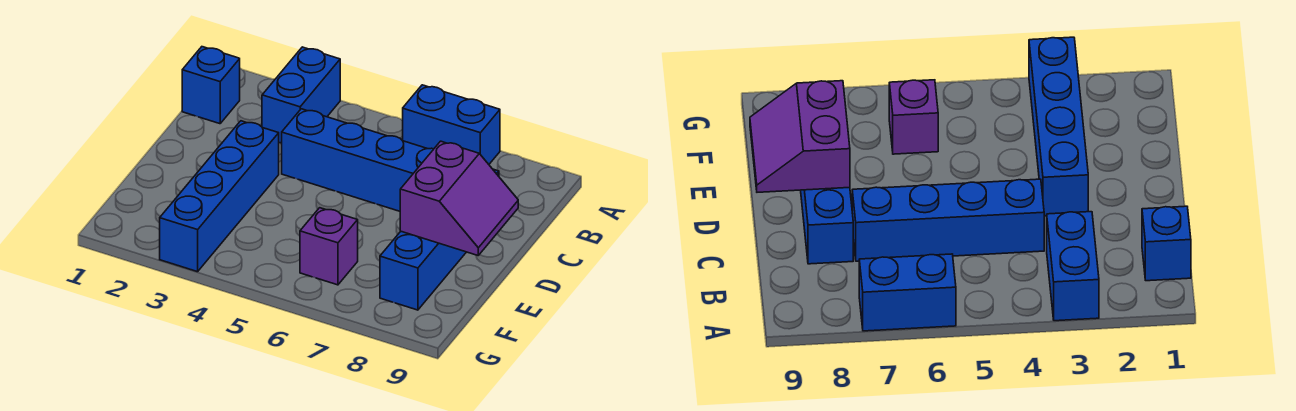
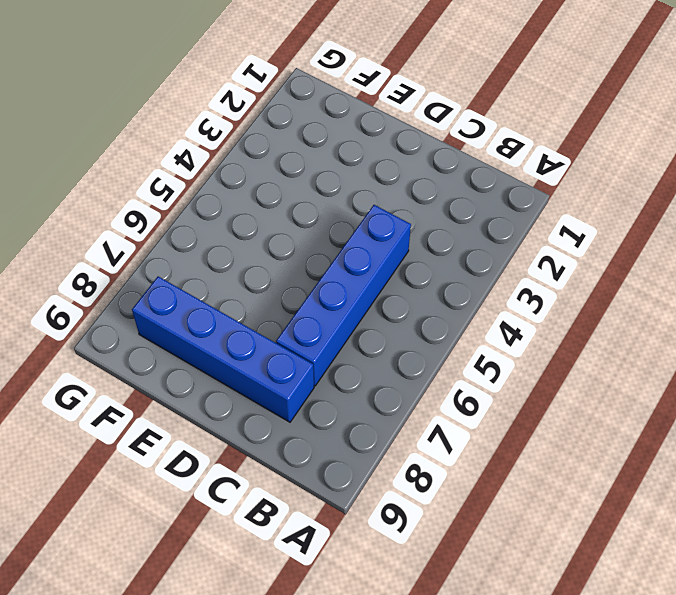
none -> blue 1x2 brick [262,47,340,143]
none -> blue 1x2 brick [403,85,500,164]

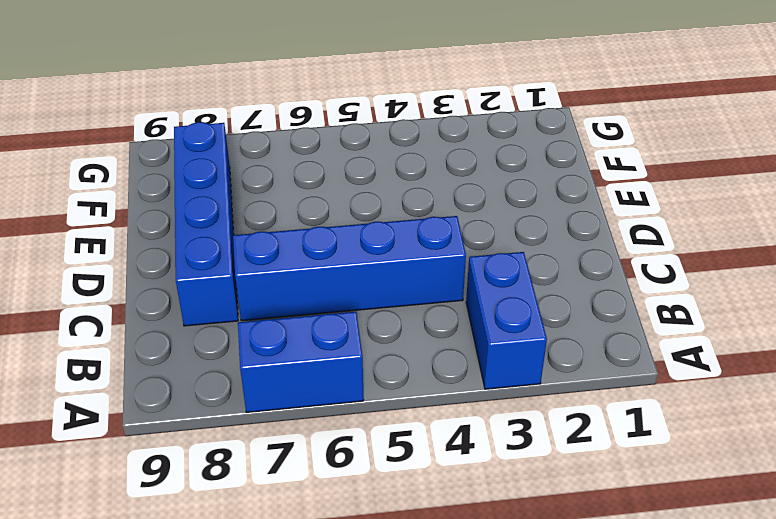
none -> blue 1x1 brick [182,47,240,124]
none -> blue 1x4 brick [160,121,279,272]

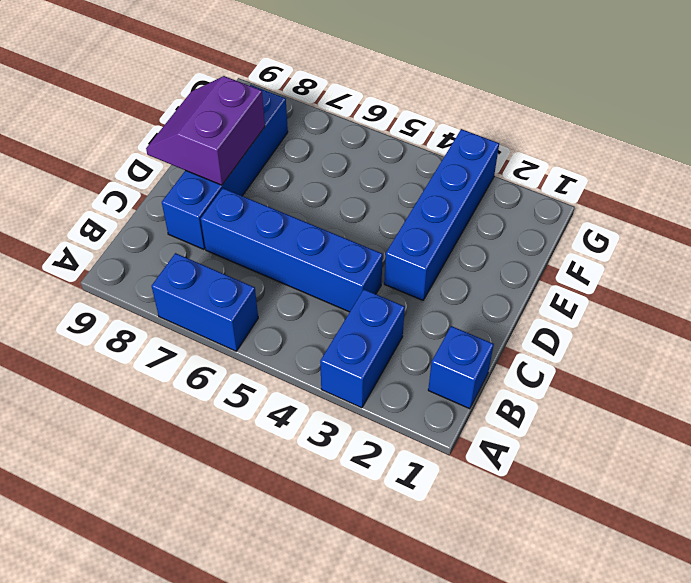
none -> purple 1x1 brick [300,208,358,285]

